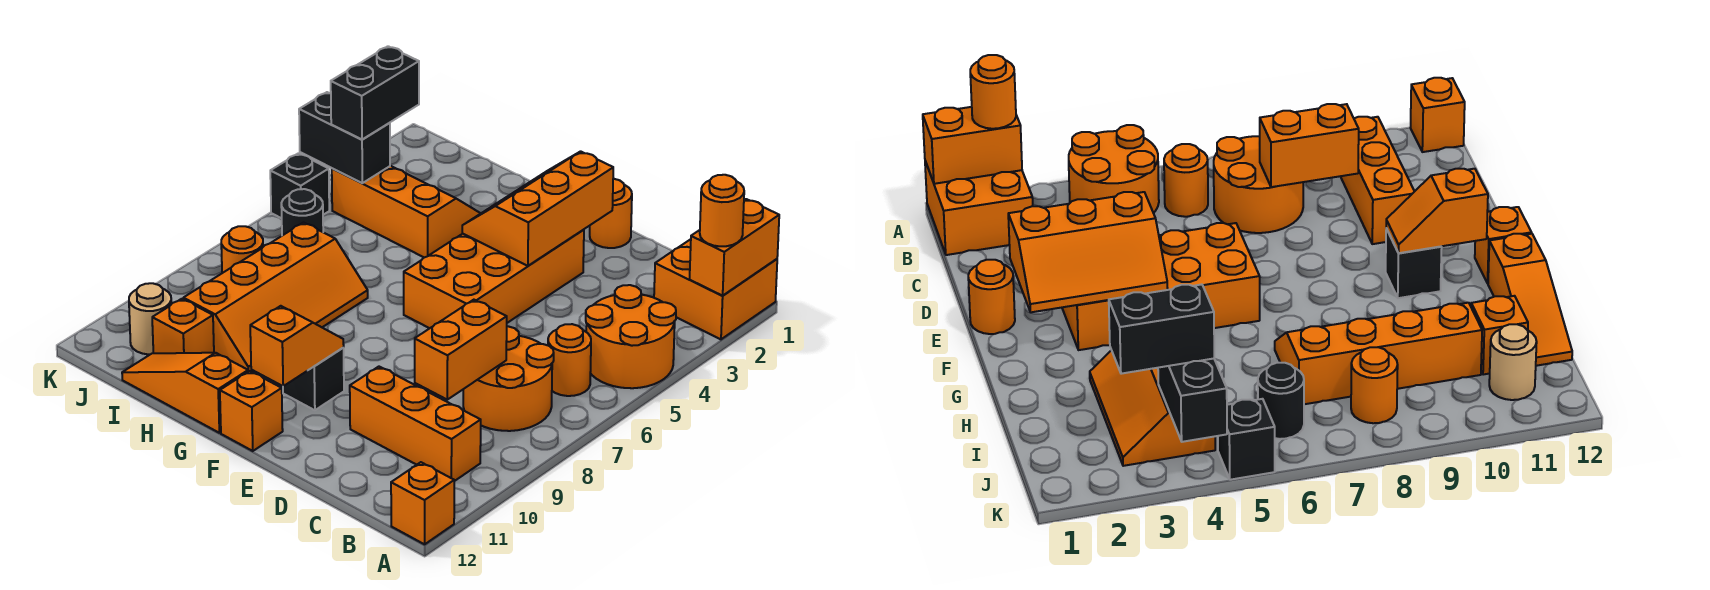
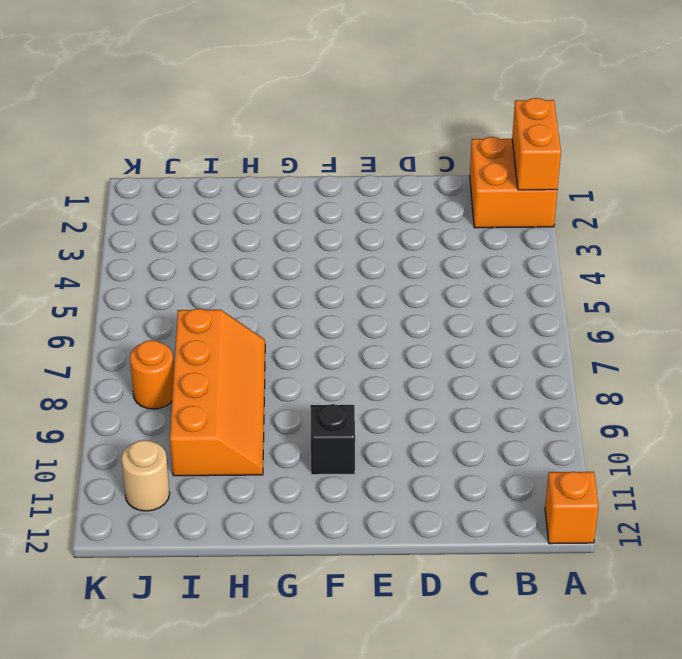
none -> orange 2x2 round brick [586,285,676,388]
none -> orange 1x1 round brick [548,324,591,396]
none -> orange 2x2 round brick [463,326,554,431]

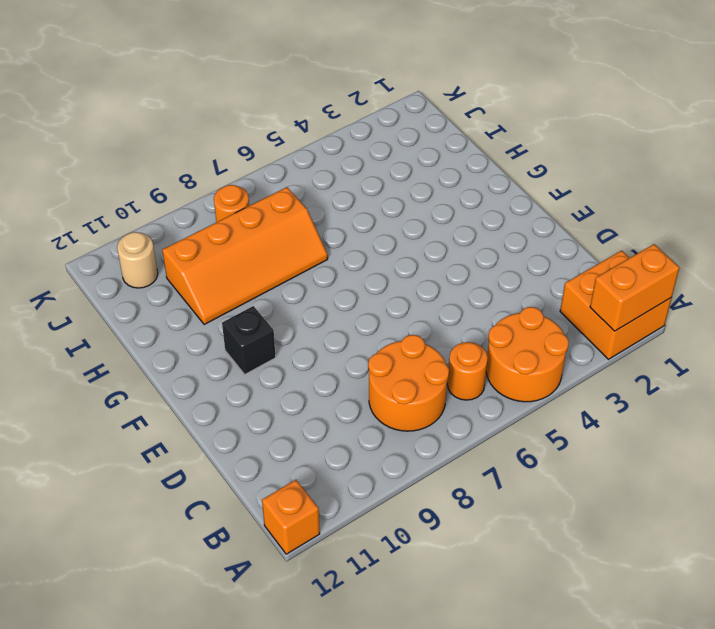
none -> orange 1x3 brick [350,367,481,481]
none -> orange 1x1 round brick [590,179,632,248]
none -> orange 2x4 brick [404,230,584,328]

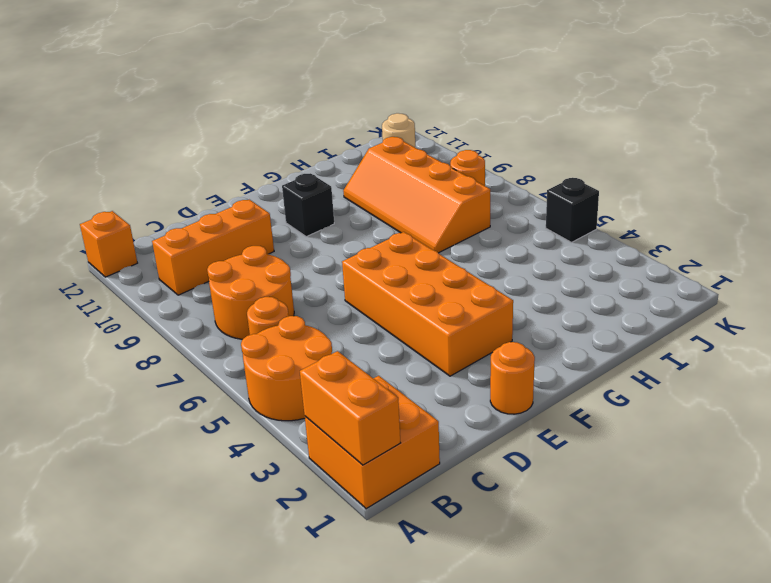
none -> orange 1x1 brick [220,371,283,451]
none -> orange 1x3 slope [122,353,248,433]
none -> orange 2x3 slope [332,166,481,258]

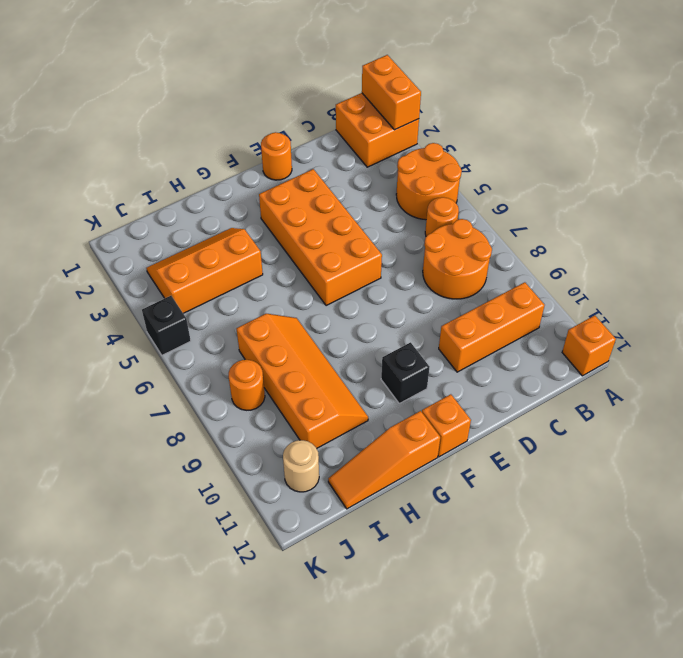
none -> orange 1x1 brick [152,299,214,353]
none -> black 1x1 round brick [281,189,323,236]
none -> orange 1x2 brick [415,300,507,400]

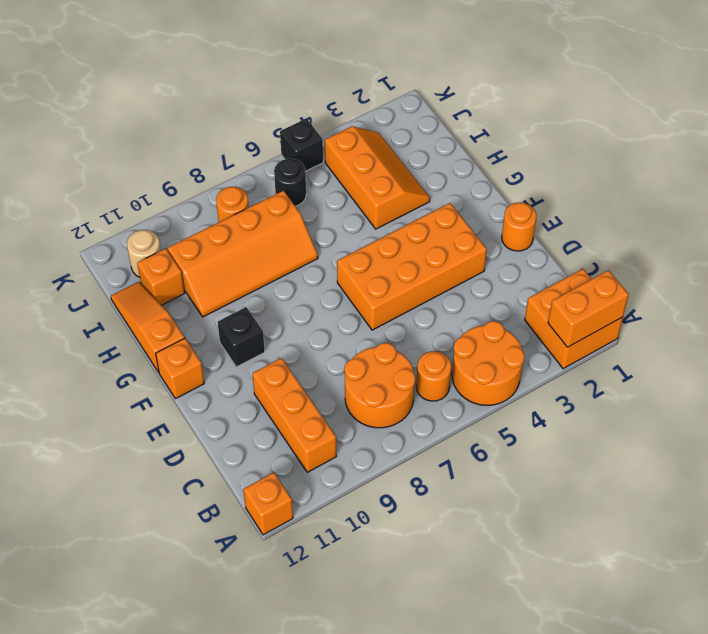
none -> orange 1x2 brick [415,300,507,400]
none -> orange 2x3 slope [462,151,613,266]
none -> orange 1x2 slope [250,306,344,386]

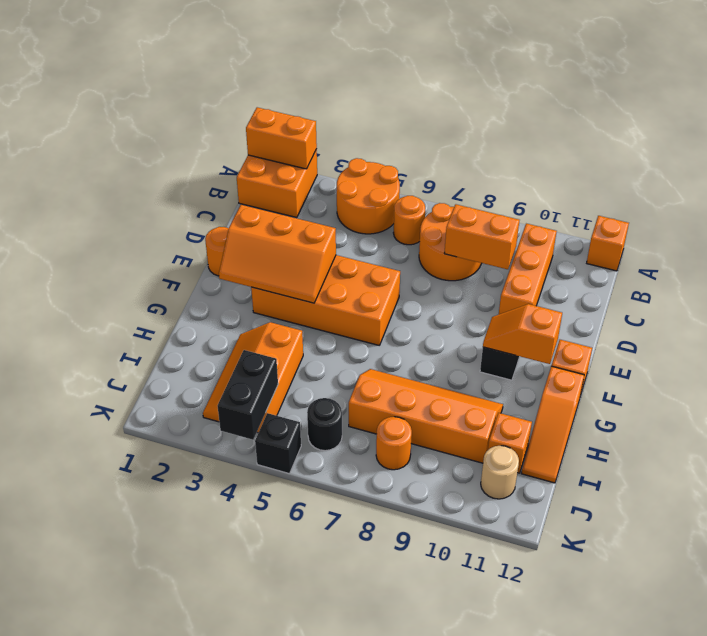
none -> orange 1x1 round brick [700,175,744,246]
none -> black 1x2 brick [331,46,419,139]

